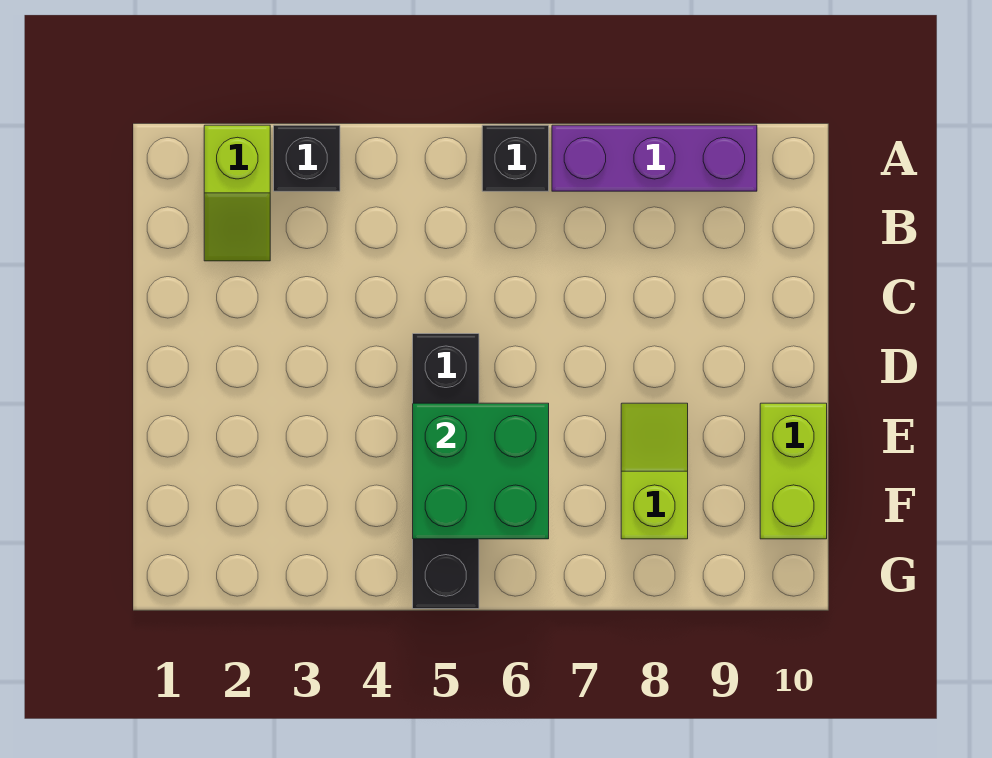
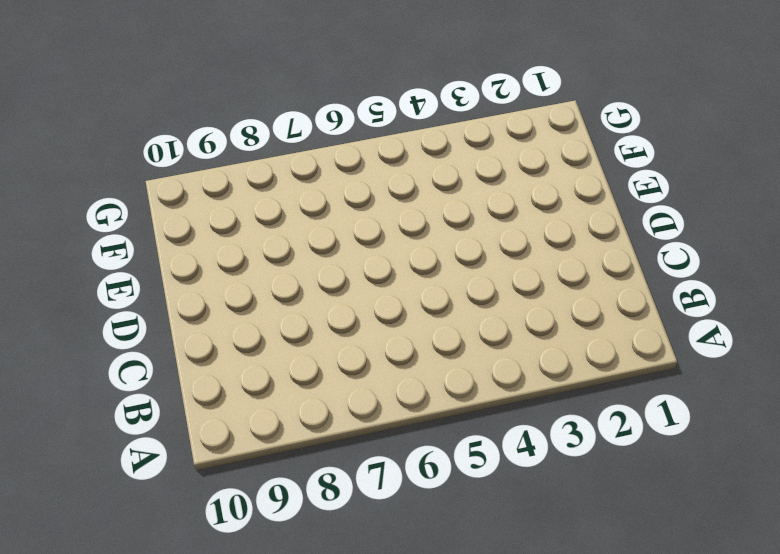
none -> lime 1x2 slope [204,125,270,261]
none -> black 1x1 brick [274,125,340,191]

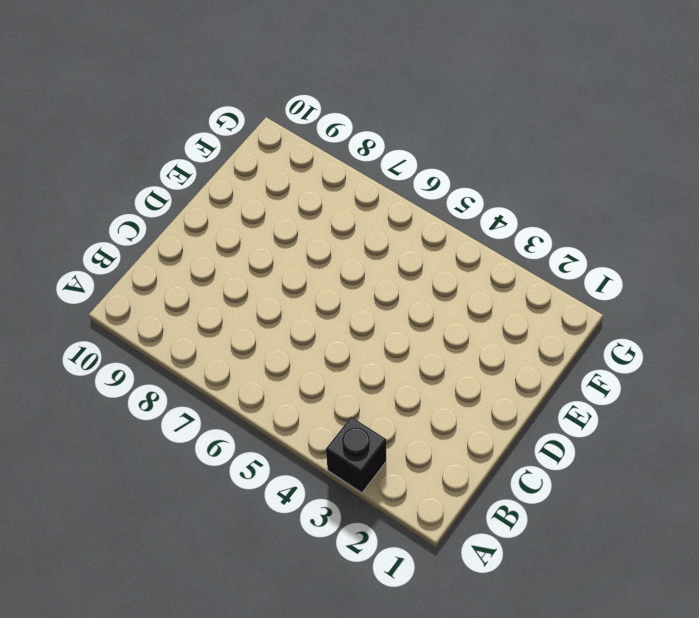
none -> lime 1x2 slope [204,125,270,261]
none -> black 1x1 brick [482,125,549,191]

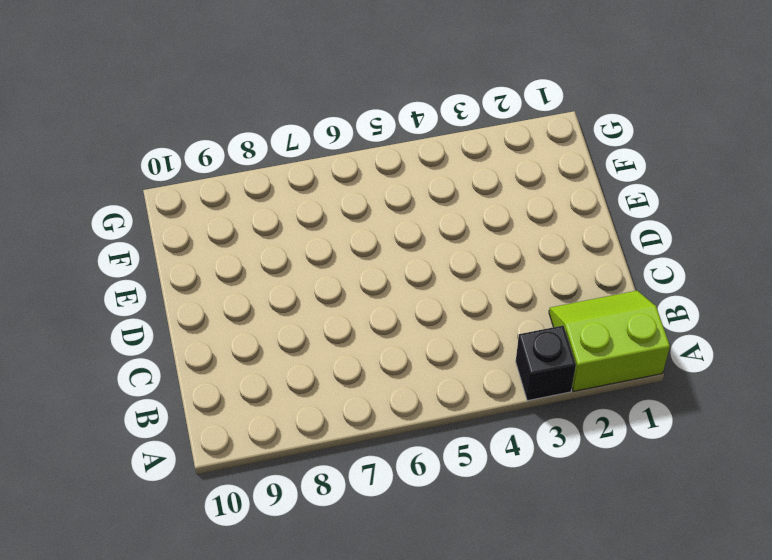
lime 2x2 slope [549,291,670,391] -> lime 1x2 slope [204,125,270,261]
none -> black 1x1 brick [482,125,549,191]
none -> purple 1x3 brick [552,125,757,191]

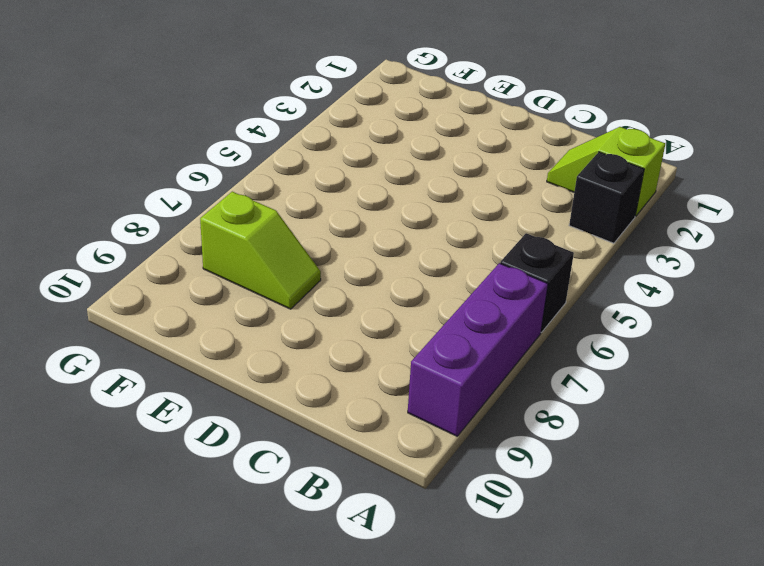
none -> black 1x4 brick [413,334,479,609]
none -> lime 1x2 brick [760,403,827,539]

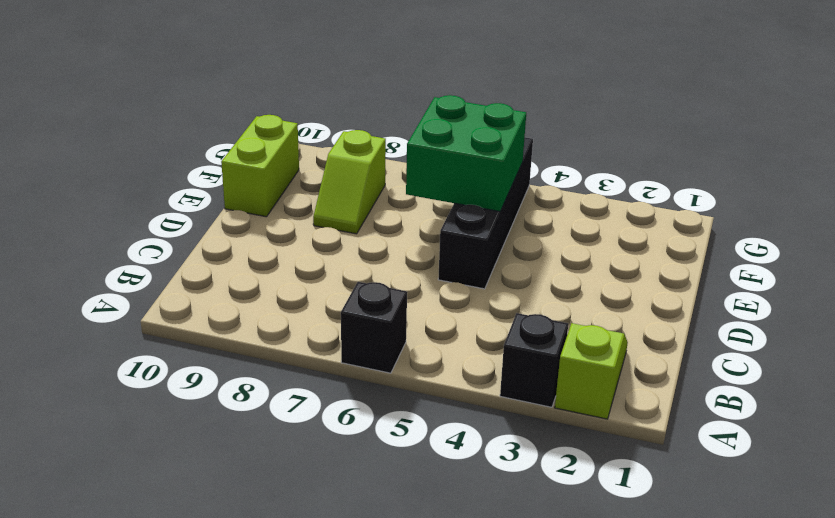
none -> purple 1x3 brick [552,125,757,191]

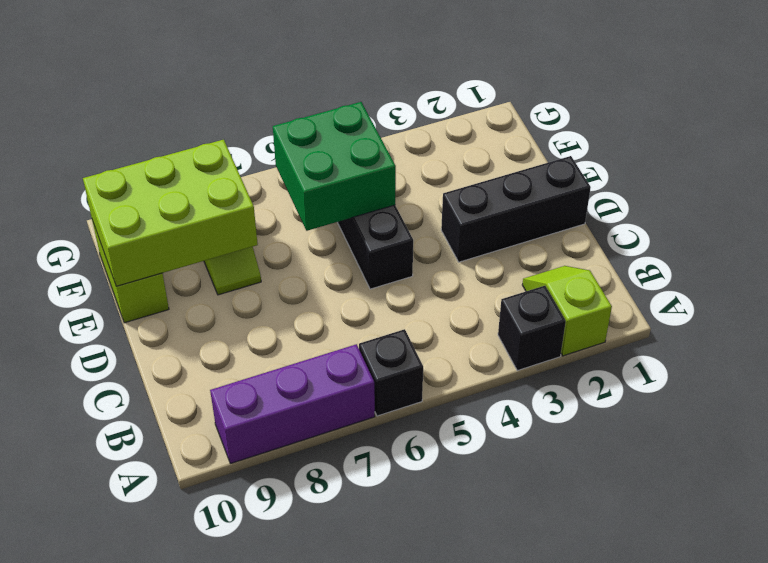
black 1x3 brick [441,156,591,262] -> none
lime 2x3 brick [83,140,258,286] -> none

